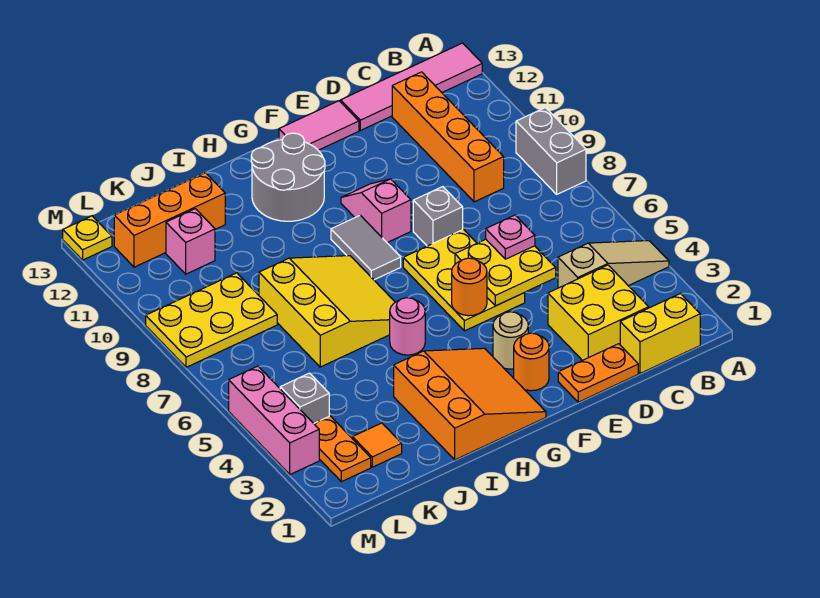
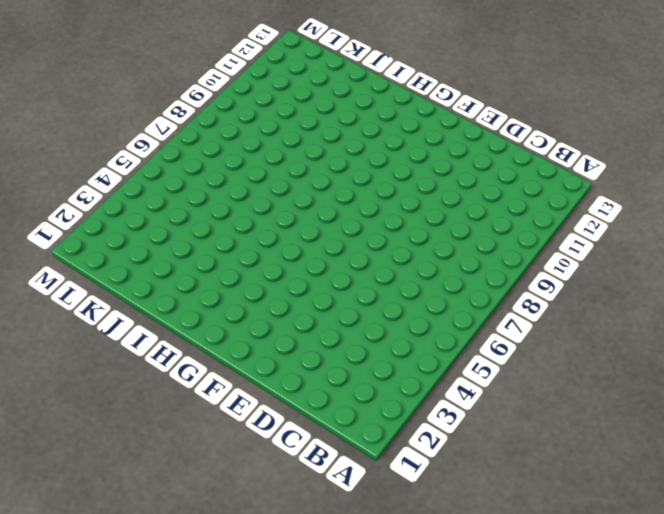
none -> tan 1x3 slope [558,241,669,288]
none -> grey 1x2 brick [516,108,586,194]
none -> pink 1x4 tile [341,43,482,130]

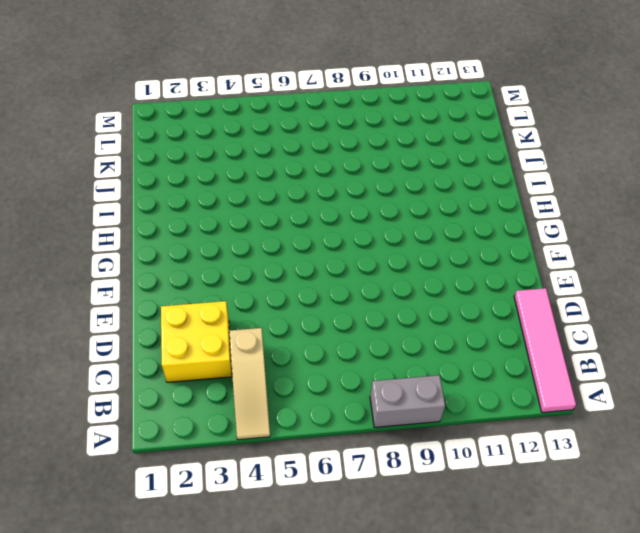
none -> yellow 1x2 brick [620,294,700,373]
none -> orange 1x4 brick [392,72,504,202]
none -> orange 1x2 plate [558,344,638,402]

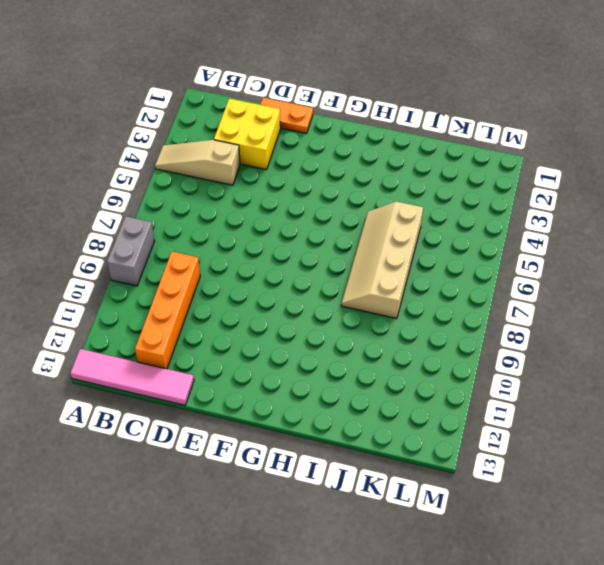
tan 2x4 slope [341,201,423,319] -> yellow 3x3 slope [259,256,395,367]
none -> yellow 1x2 brick [620,294,700,373]
none -> yellow 2x3 plate [403,229,525,331]
none -> grey 1x1 brick [413,187,463,246]

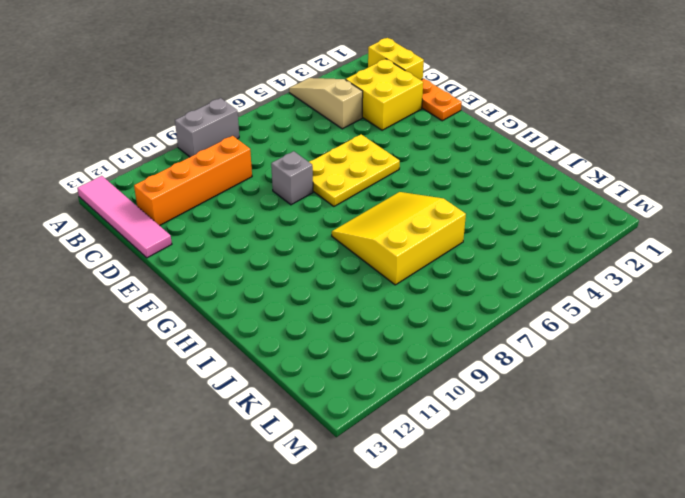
none -> pink 1x2 tile [279,101,359,150]
none -> orange 1x1 round brick [514,333,549,391]
none -> tan 1x1 round brick [493,312,528,369]

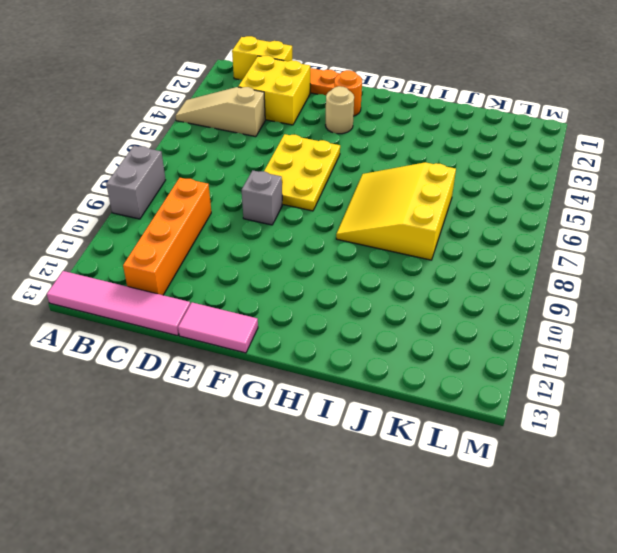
none -> pink 1x2 slope [341,179,411,243]
none -> orange 3x3 slope [394,348,546,460]
none -> grey 1x2 tile [331,215,401,280]

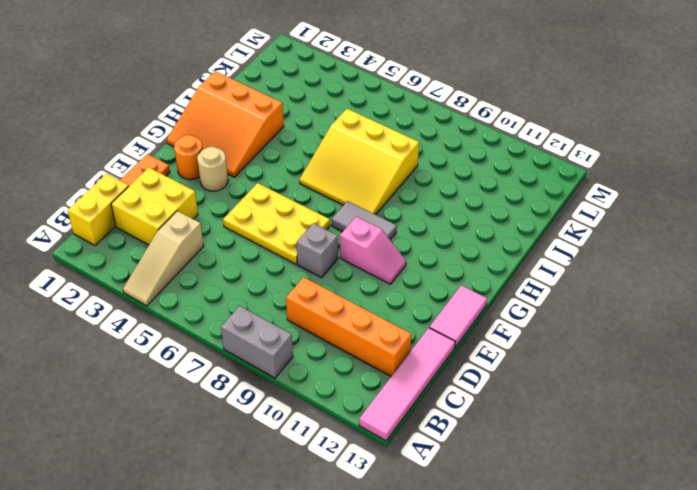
none -> grey 2x2 round brick [251,133,325,221]
none -> pink 1x1 round brick [390,298,425,355]
none -> orange 1x3 brick [114,173,225,267]

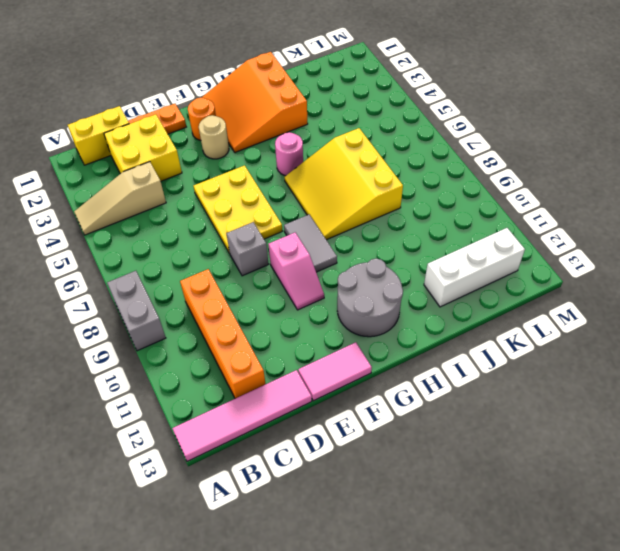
white 1x3 brick [424,228,525,307] -> orange 1x3 brick [114,173,225,267]
none -> orange 1x1 tile [353,423,402,467]
none -> yellow 2x3 plate [146,273,277,367]
none -> pink 1x1 brick [166,209,215,274]

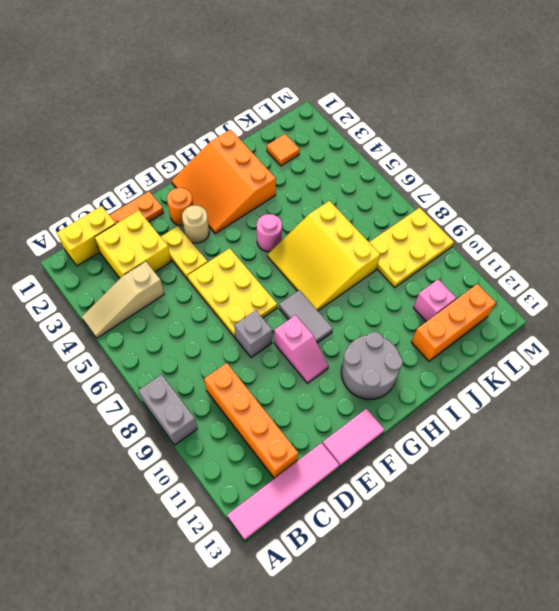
yellow 1x2 plate [161,226,208,279] -> none
none -> orange 1x2 plate [314,416,371,482]
none -> grey 1x1 brick [280,373,329,423]
none -> pink 1x3 brick [229,366,319,474]

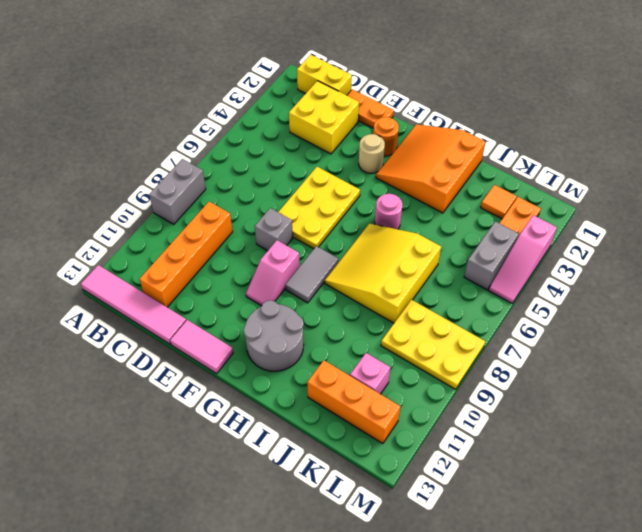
grey 1x2 brick [464,221,519,290] -> grey 1x1 brick [280,373,329,423]
pink 1x3 slope [489,215,557,303] -> pink 1x3 brick [229,366,319,474]
none -> tan 1x3 slope [558,241,669,288]
none -> yellow 1x1 plate [63,216,112,260]
none -> yellow 2x2 plate [455,239,556,306]

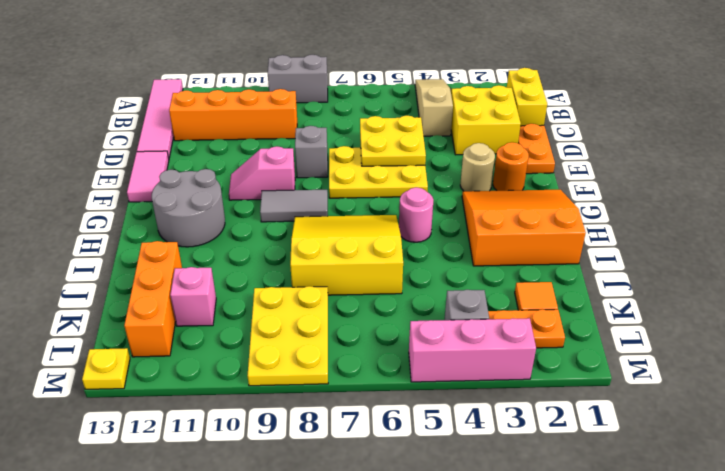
none -> orange 1x1 round brick [452,258,487,316]
none -> pink 1x1 plate [486,215,535,259]

